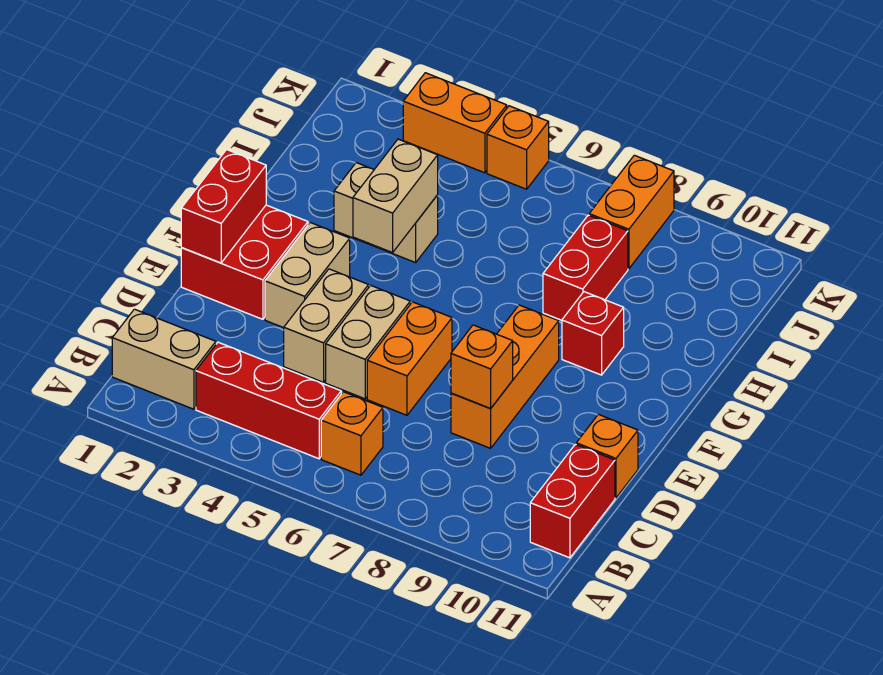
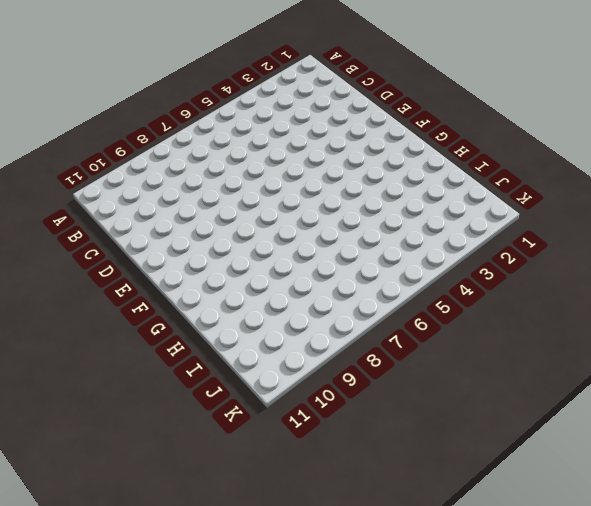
none -> tan 1x2 brick [112,309,216,409]
none -> red 1x3 brick [196,342,341,459]
none -> orange 1x1 brick [321,392,383,475]

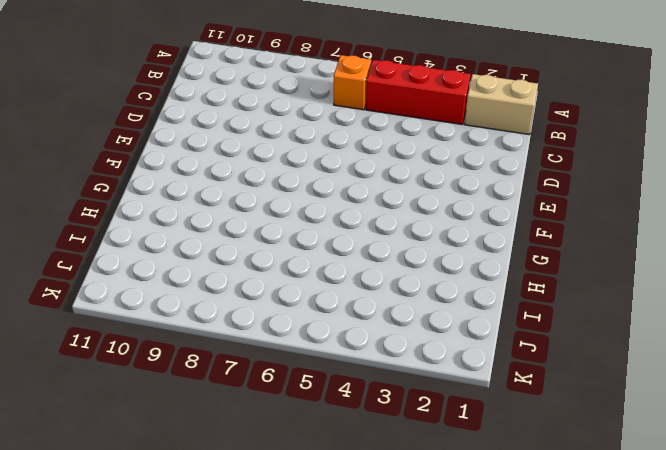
none -> red 1x2 brick [530,444,615,558]
none -> tan 1x2 brick [284,269,369,382]
none -> tan 1x2 brick [326,285,410,399]

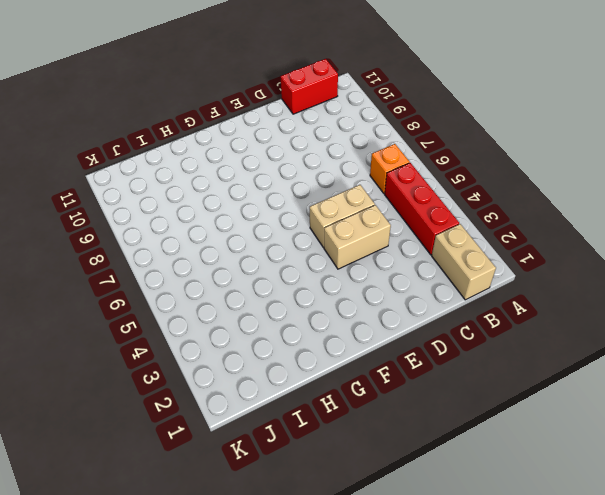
none -> orange 1x2 brick [367,302,452,415]
none -> orange 1x3 brick [451,305,559,448]
none -> orange 1x1 brick [576,414,638,498]

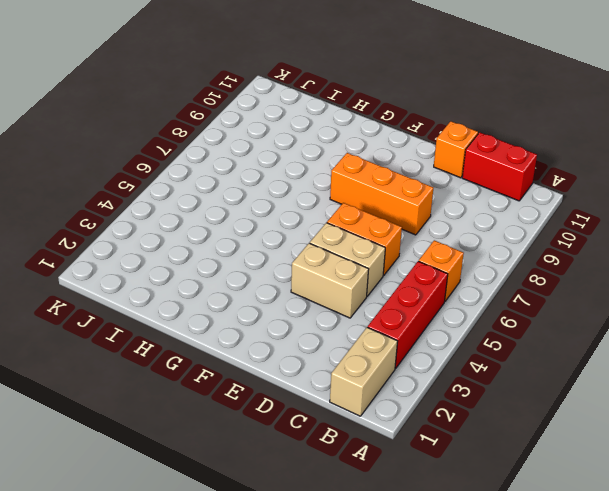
none -> red 2x2 brick [181,205,308,319]
none -> tan 1x2 brick [265,223,350,328]
none -> red 1x1 brick [562,292,624,375]

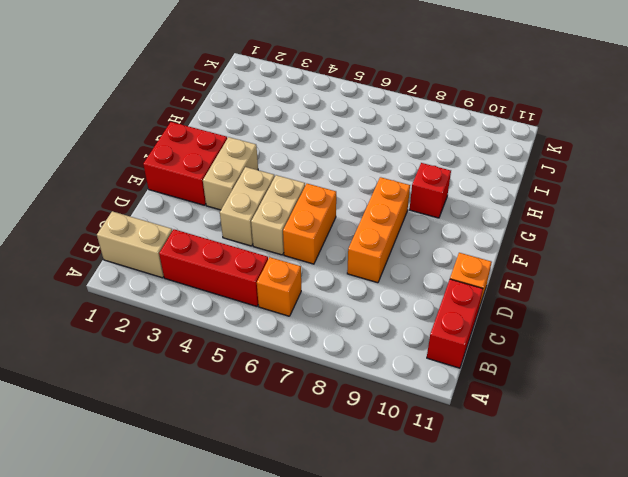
none -> tan 1x2 brick [334,163,438,263]
none -> red 1x2 brick [543,215,628,320]
none -> orange 1x2 brick [589,155,674,269]

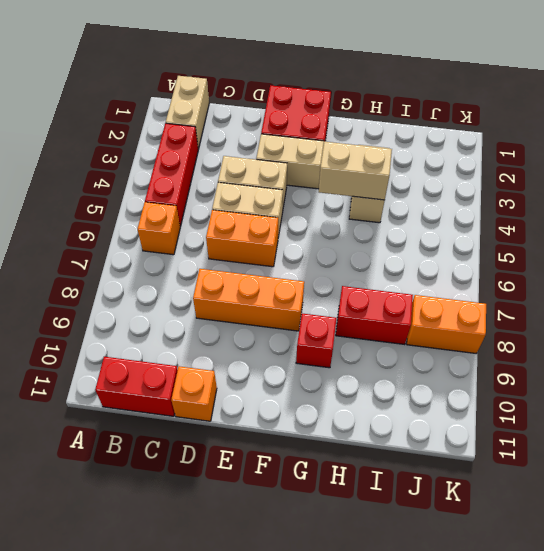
none -> orange 1x2 brick [403,73,507,173]
none -> orange 1x1 brick [487,106,549,189]
none -> orange 1x1 brick [451,325,513,408]

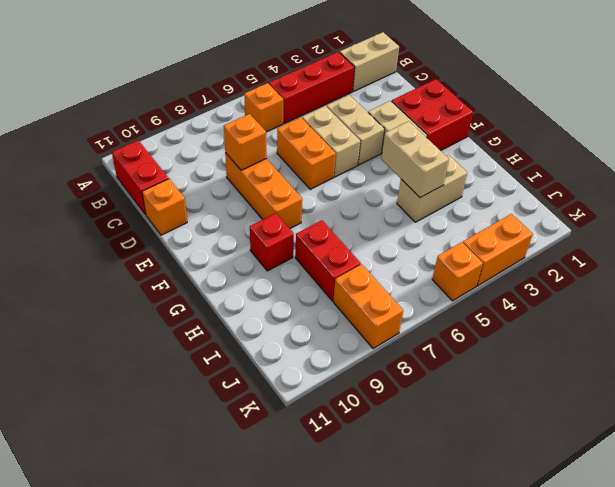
none -> red 1x2 brick [181,150,266,263]

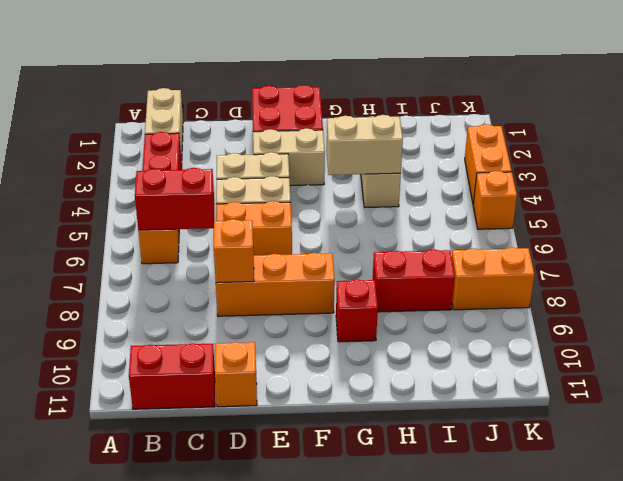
red 1x2 brick [135,168,215,230] -> red 1x2 brick moved to [181,150,266,263]

